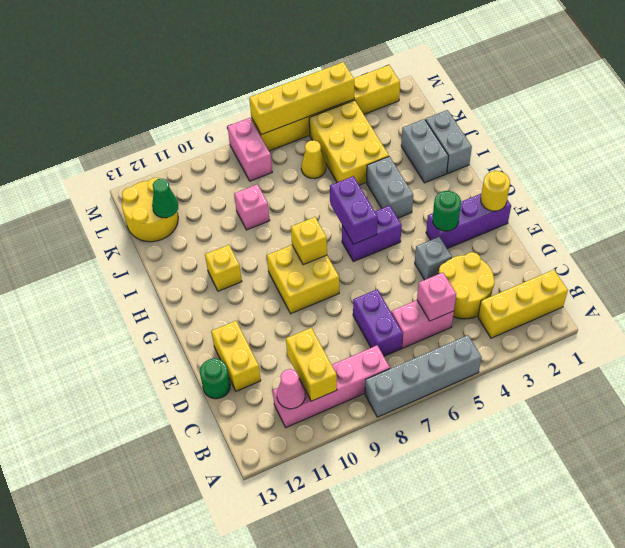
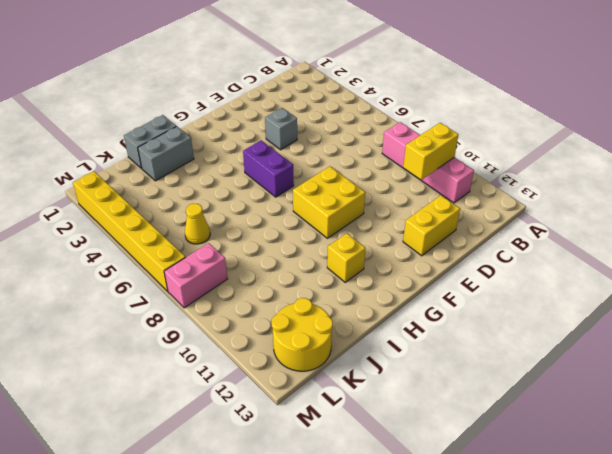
none -> grey 1x4 brick [365,335,482,417]
none -> yellow 1x3 brick [478,270,568,338]
none -> yellow 2x2 round brick [439,252,495,319]
none -> pink 1x2 brick [391,300,454,348]

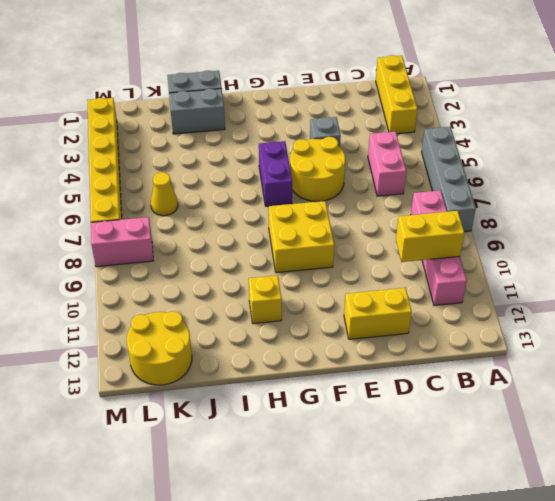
yellow 2x2 round brick [290,137,345,202] -> yellow 2x2 round brick moved to [439,252,495,319]
none -> purple 1x2 brick [353,289,403,356]
none -> green 1x1 round brick [200,359,230,399]
none -> purple 1x3 brick [426,193,511,249]
none -> grey 1x2 brick [367,156,413,218]

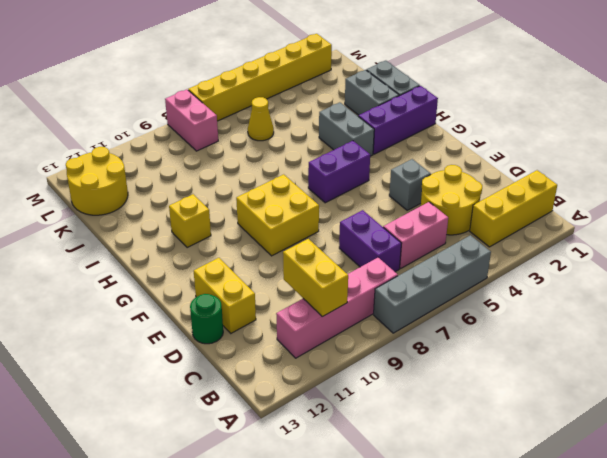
purple 1x3 brick [358,86,438,154] -> purple 1x3 brick moved to [426,193,511,249]
none -> yellow 2x3 brick [309,100,389,185]
none -> pink 1x1 brick [234,184,270,230]
none -> pink 1x1 cone [277,369,305,409]
none -> pink 1x1 brick [417,273,456,321]

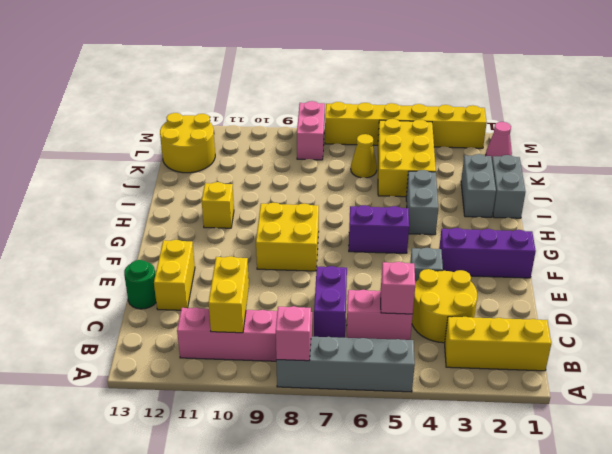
pink 1x1 brick [276,306,311,361] -> pink 1x1 brick moved to [234,184,270,230]
pink 1x1 cone [486,122,512,158] -> pink 1x1 cone moved to [277,369,305,409]
none -> yellow 1x1 round brick [481,171,510,211]
none -> green 1x1 round brick [433,191,461,231]
none -> purple 1x2 brick [330,176,378,244]
none -> yellow 1x1 brick [291,217,327,265]

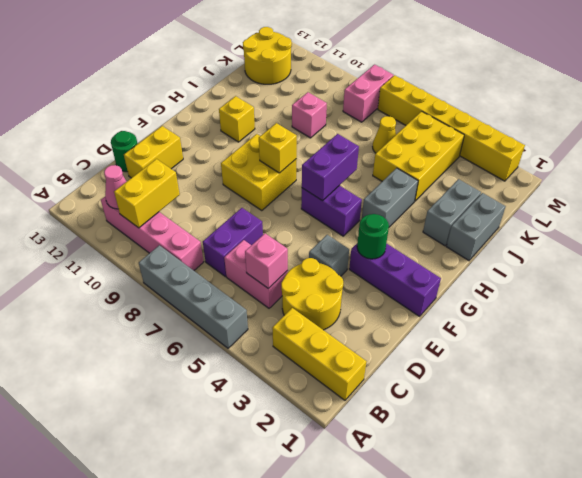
none -> yellow 1x1 round brick [481,171,510,211]
none -> green 1x1 cone [152,179,178,218]
none -> yellow 1x4 brick [249,62,354,135]

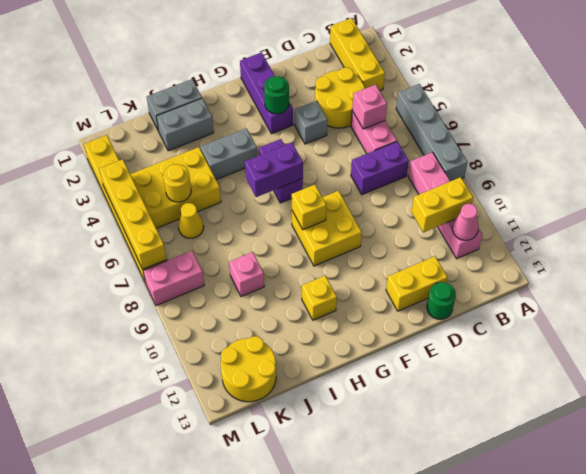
yellow 1x1 round brick [163,164,191,202] -> yellow 1x1 round brick moved to [481,171,510,211]
none -> green 1x1 cone [152,179,178,218]

